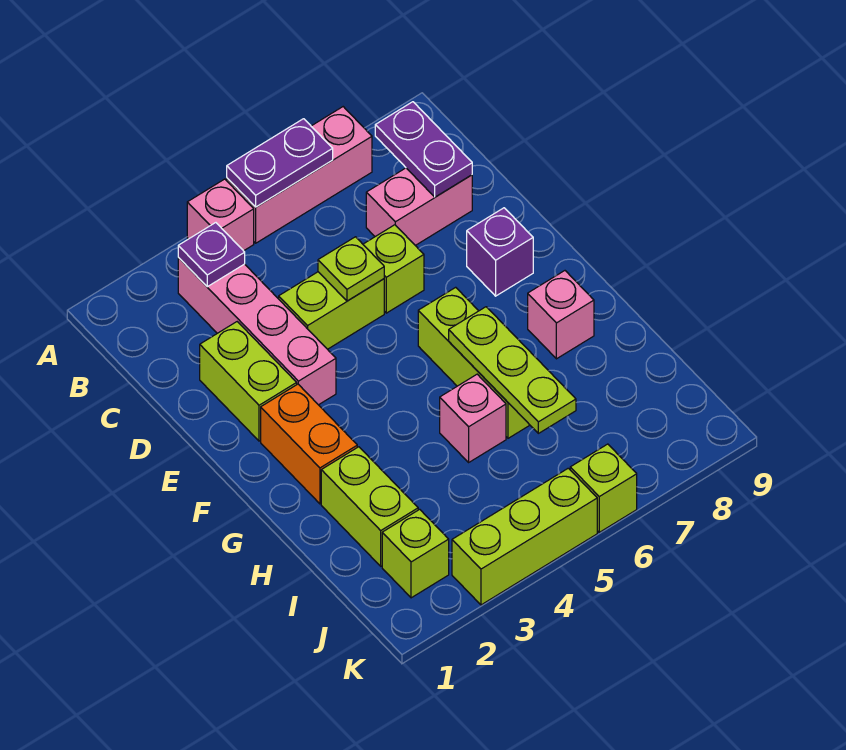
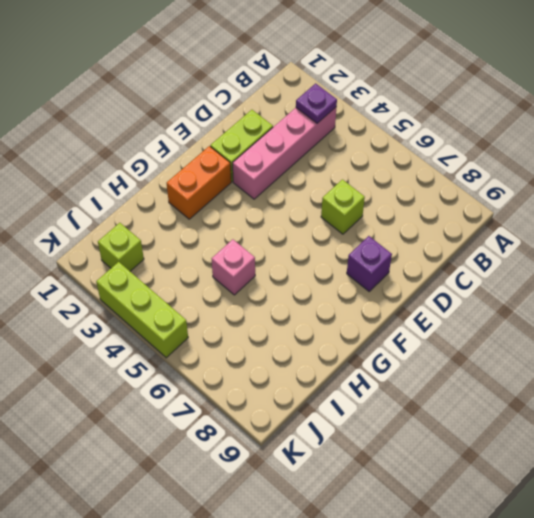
none -> pink 1x1 brick [187,179,254,251]
none -> pink 1x3 brick [227,107,372,243]
none -> pink 1x2 brick [366,168,472,245]

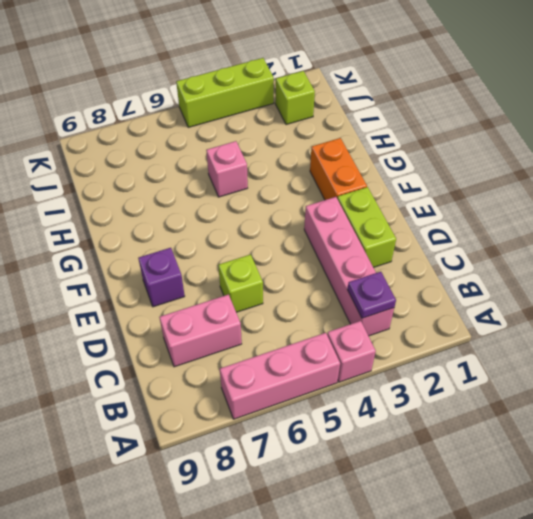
none -> lime 1x2 brick [279,272,384,349]
none -> lime 1x3 brick [418,287,529,438]
none -> pink 1x1 brick [528,271,594,359]

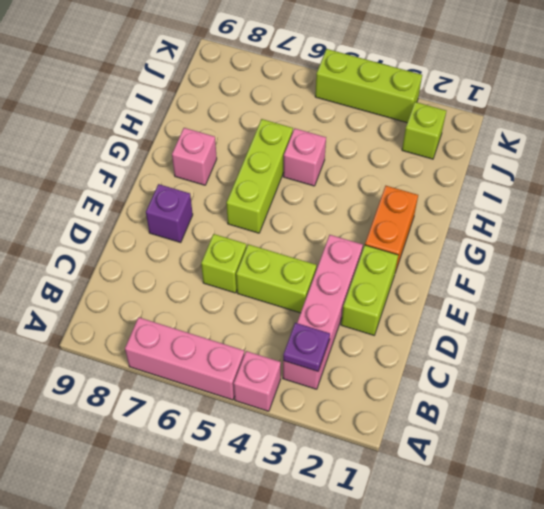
none -> pink 1x2 brick [366,168,472,245]
none -> lime 1x2 brick [321,447,418,566]
none -> lime 1x1 brick [570,444,637,532]

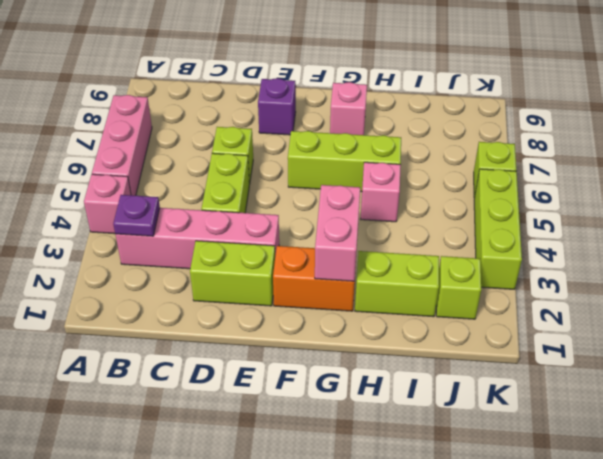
pink 1x2 brick [315,185,360,281] -> pink 1x2 brick moved to [366,168,472,245]
none -> purple 1x2 plate [227,119,333,207]
none -> purple 1x2 plate [375,102,472,197]
none -> lime 1x1 plate [318,237,384,301]

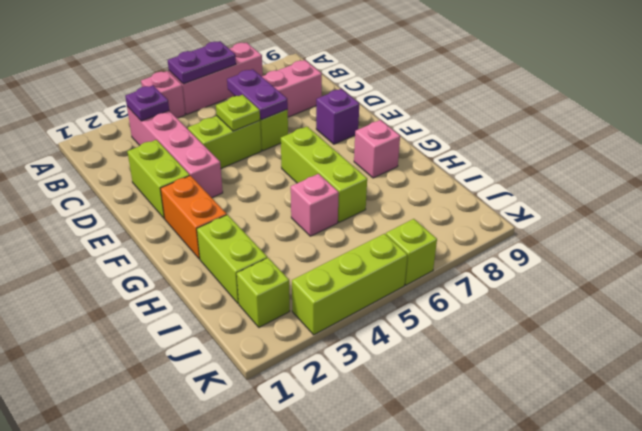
purple 1x2 plate [227,69,288,120] -> purple 1x2 plate moved to [375,102,472,197]
none -> lime 1x3 plate [449,307,576,433]

